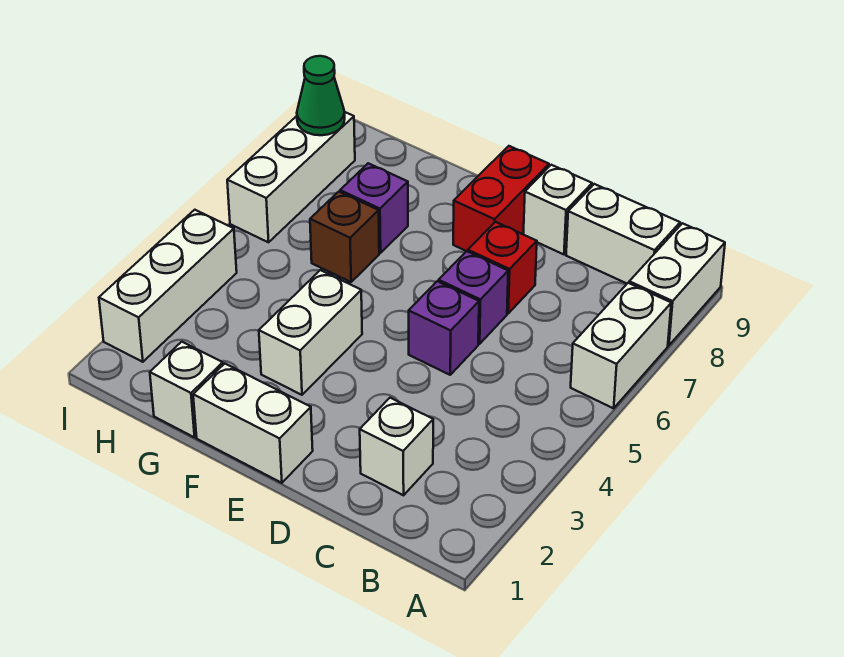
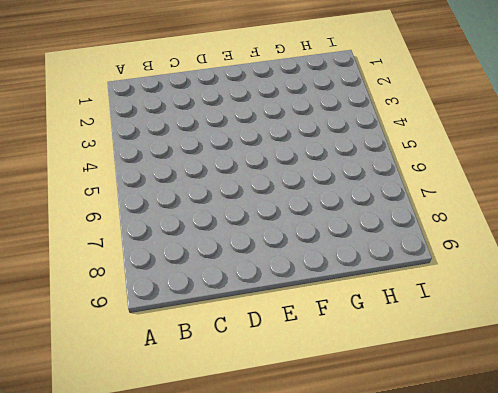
none -> white 1x2 brick [571,283,671,408]
none -> white 1x2 brick [629,223,725,346]
none -> white 1x2 brick [566,184,680,283]

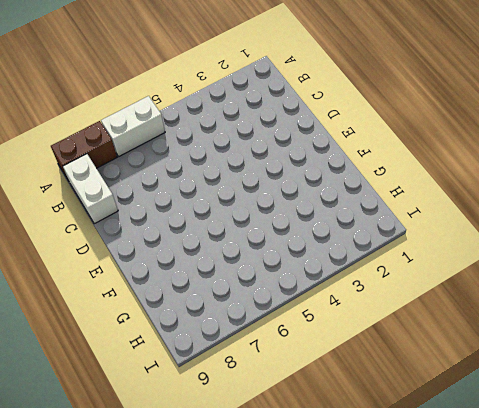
brown 1x2 brick [51,121,117,181] -> white 1x2 brick [629,223,725,346]
none -> white 1x1 brick [360,398,433,495]
none -> purple 1x1 brick [409,281,479,375]
none -> purple 1x1 brick [439,251,508,344]

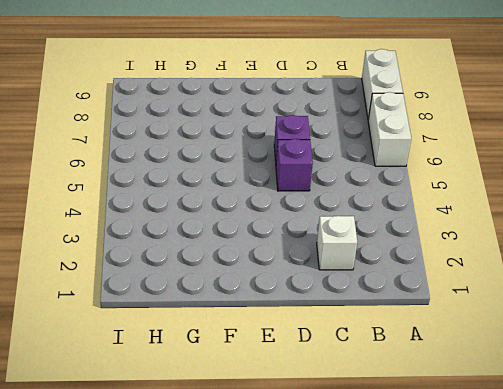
none -> white 1x2 brick [566,184,680,283]
none -> red 1x1 brick [468,222,537,313]
none -> white 1x1 brick [523,165,592,254]

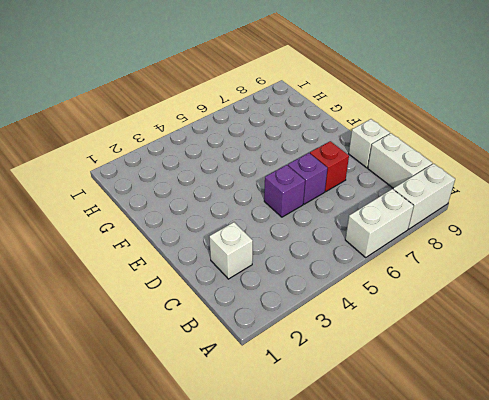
none -> white 1x2 brick [193,364,313,483]
none -> red 1x2 brick [453,146,549,252]
none -> white 1x2 brick [259,270,362,395]

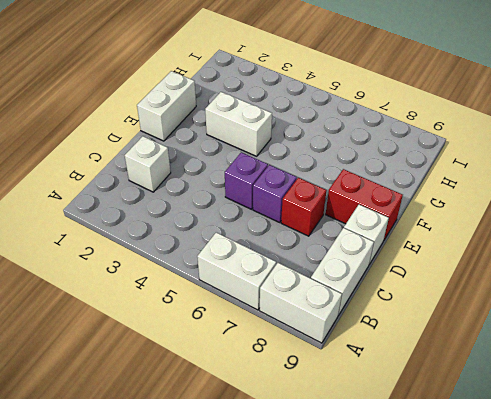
none -> white 1x1 brick [150,342,223,437]
none -> brown 1x1 brick [310,192,379,282]
none -> purple 1x1 brick [340,163,408,253]

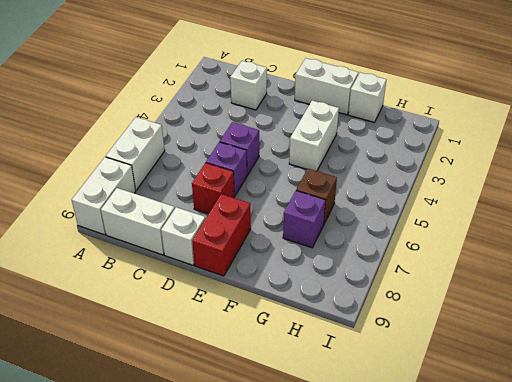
none -> white 1x3 brick [99,210,237,362]
none -> white 1x3 brick [227,112,355,242]
none -> green 1x1 cone [297,56,345,135]

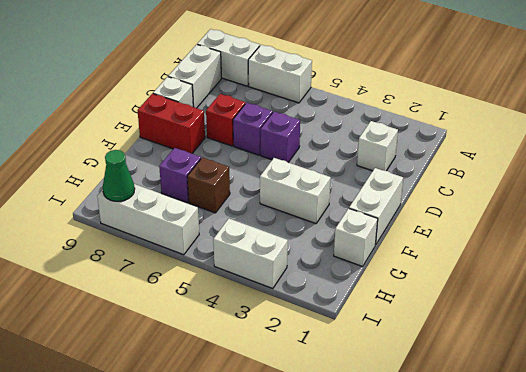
white 1x2 brick [213,219,288,289] -> white 1x3 brick [99,210,237,362]

